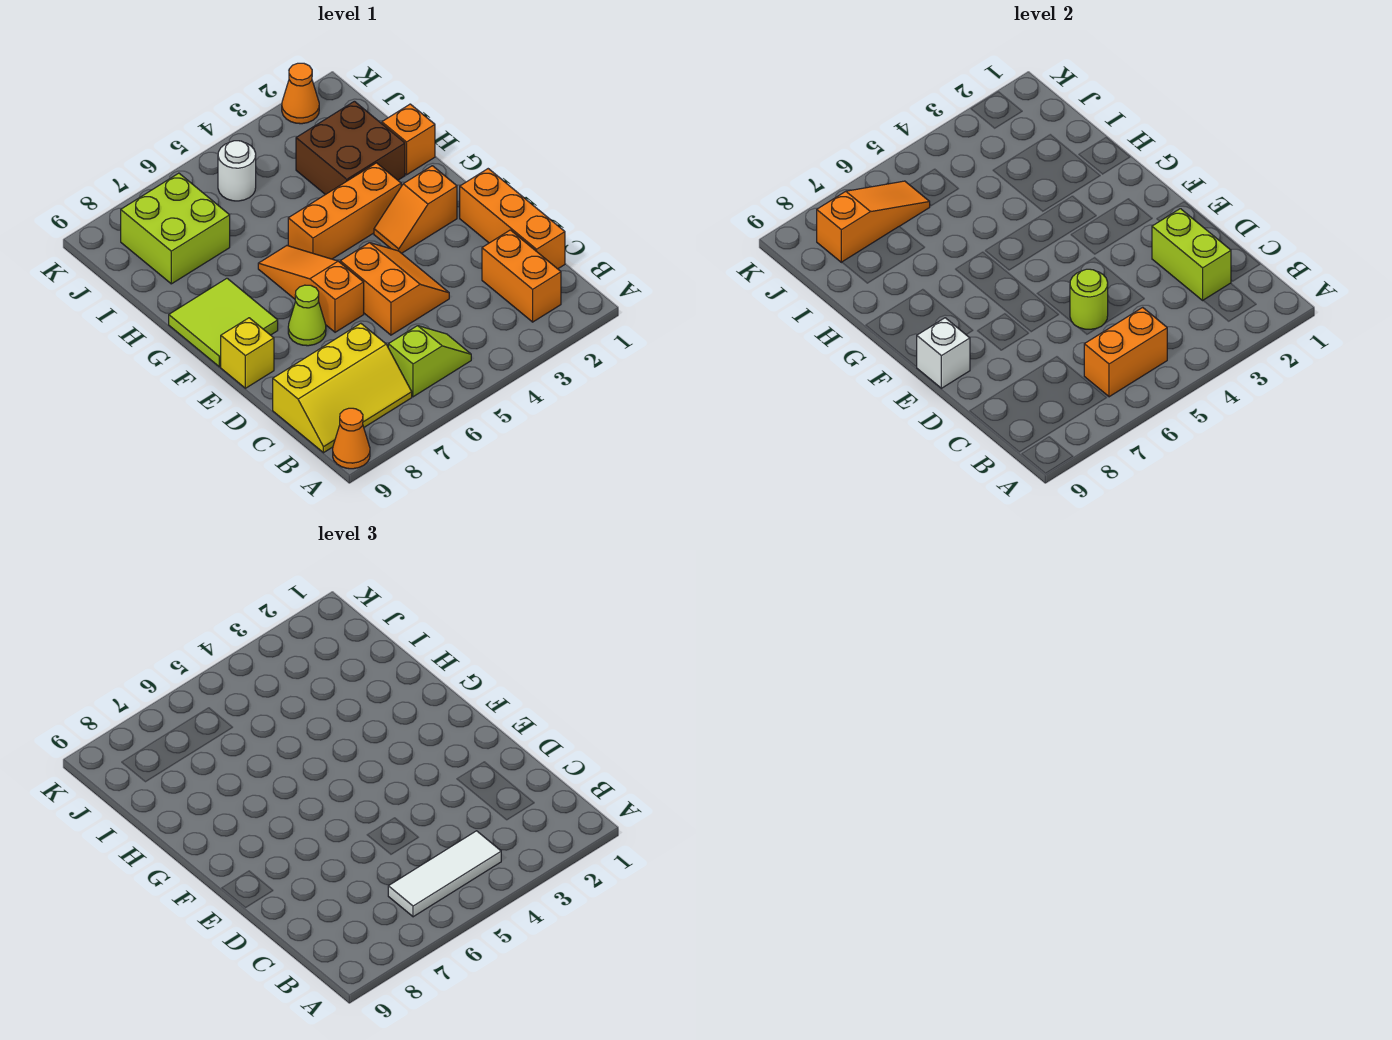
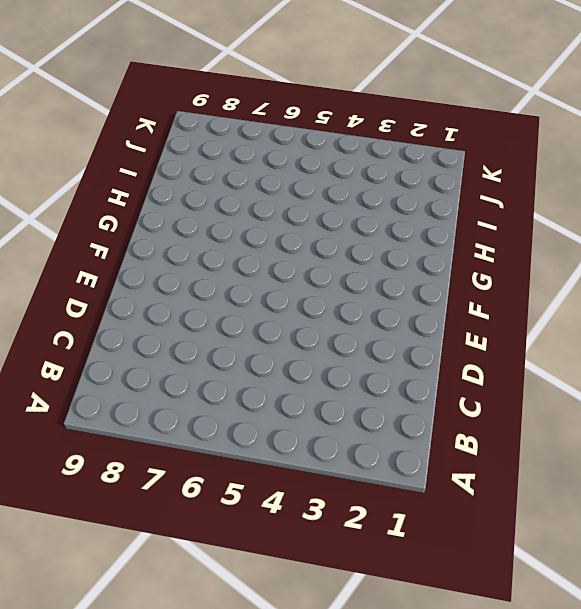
none -> orange 1x1 cone [333,408,370,469]
none -> orange 1x2 brick [482,230,561,322]
none -> lime 1x2 slope [388,326,471,397]

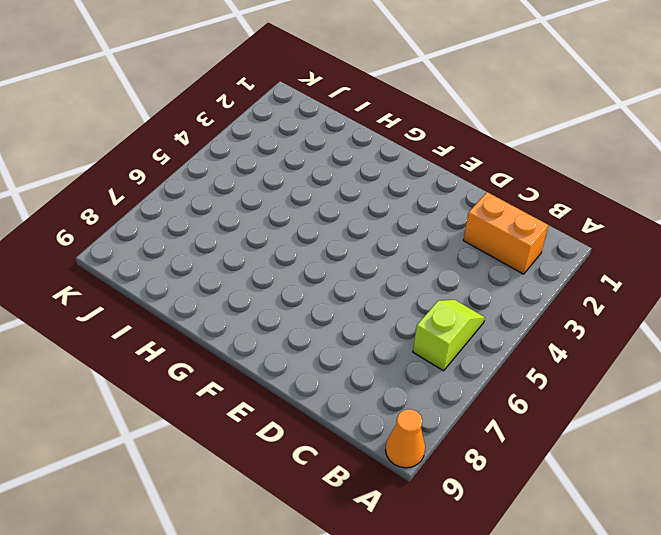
none -> yellow 2x3 slope [273,323,412,453]
none -> orange 1x3 brick [460,169,565,269]
none -> orange 2x2 slope [340,243,449,335]

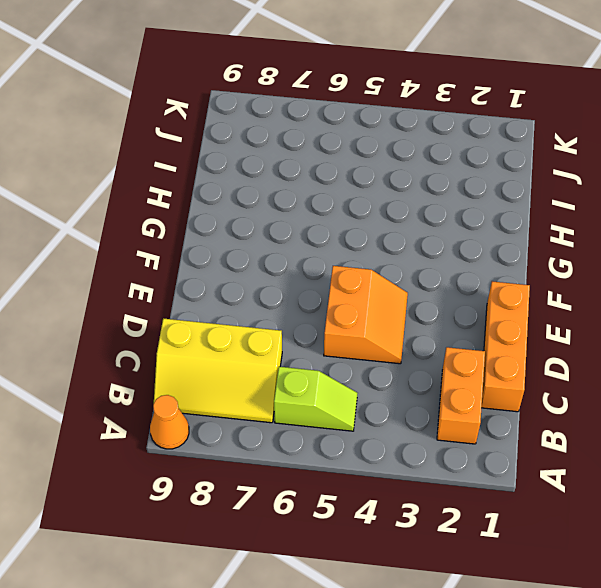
none -> orange 1x3 slope [258,246,364,332]
none -> lime 1x1 cone [288,285,326,346]
none -> yellow 1x1 brick [221,318,274,388]

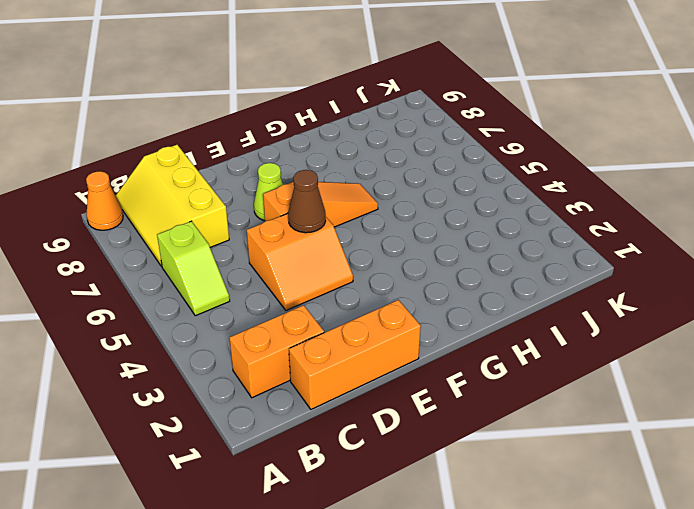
brown 1x1 cone [288,170,326,233] -> none
none -> yellow 1x1 brick [221,318,274,388]
none -> orange 1x2 slope [374,166,457,253]
none -> lime 2x2 tile [169,278,278,367]

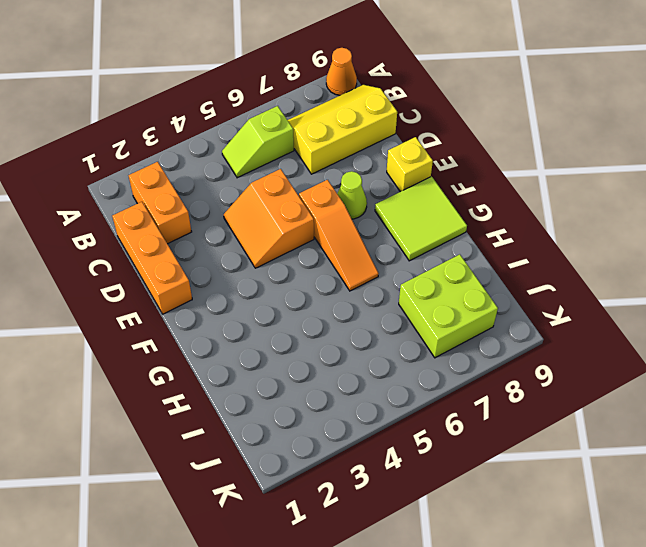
none -> orange 1x2 slope [374,166,457,253]
none -> orange 1x3 brick [288,163,401,259]
none -> orange 1x1 brick [382,104,435,175]

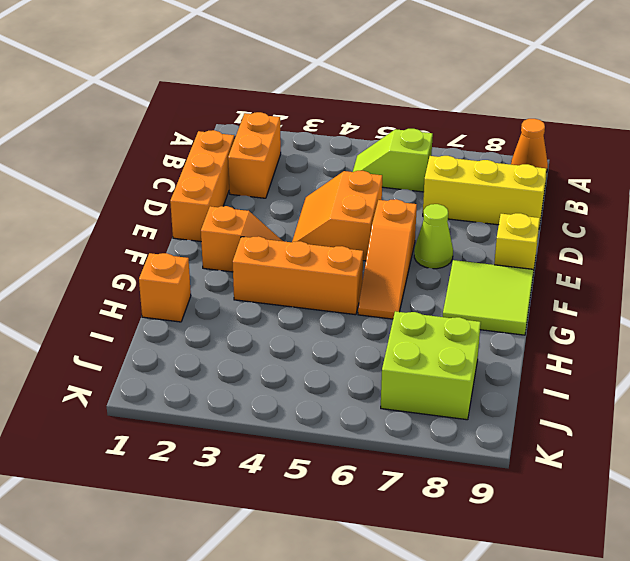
none -> brown 2x2 brick [296,101,405,195]
none -> white 1x1 round brick [218,141,256,201]
none -> orange 1x1 cone [282,63,319,124]

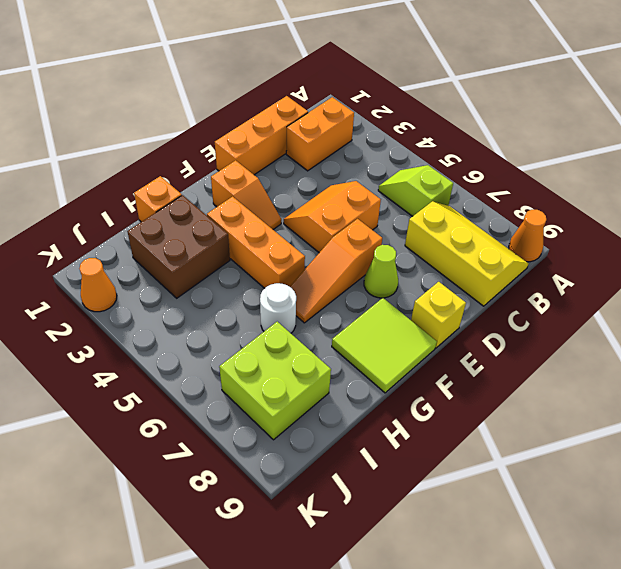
white 1x1 round brick [260,283,296,333] -> white 1x1 round brick moved to [218,141,256,201]
none -> orange 1x2 brick [1084,307,1167,397]
none -> lime 1x2 brick [1152,209,1231,300]
none -> lime 1x1 round brick [1070,269,1108,329]

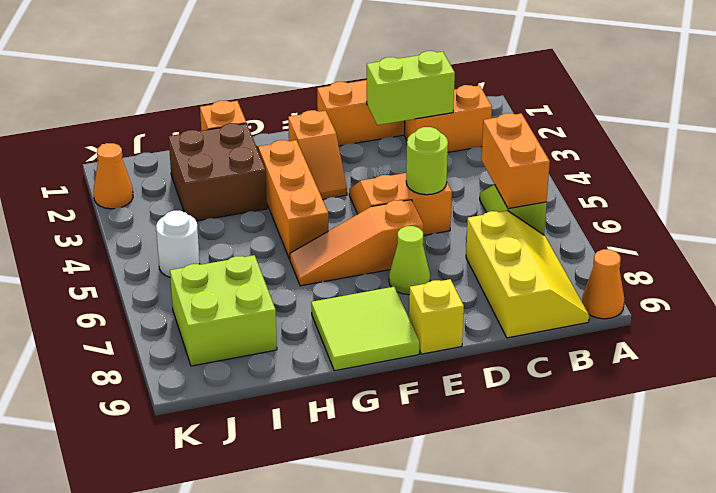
none -> white 1x1 brick [917,318,970,388]
none -> orange 1x3 slope [817,181,930,262]
none -> white 1x3 tile [388,831,501,917]

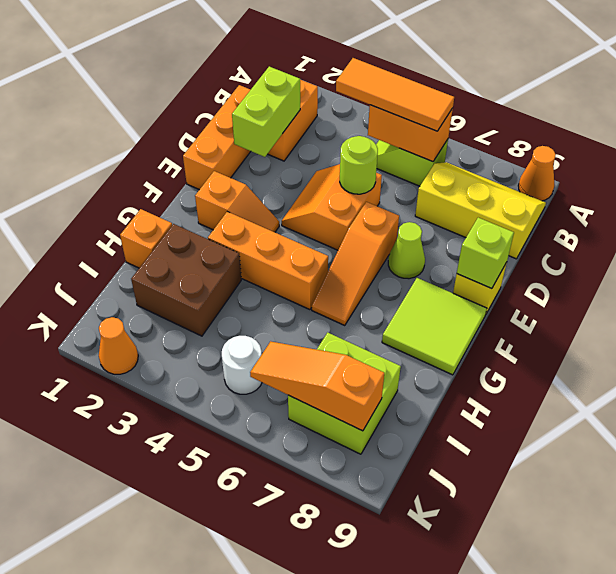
orange 1x3 tile [336,58,454,131] -> white 1x3 tile [388,831,501,917]
lime 1x1 brick [457,218,514,289] -> white 1x1 brick [917,318,970,388]

